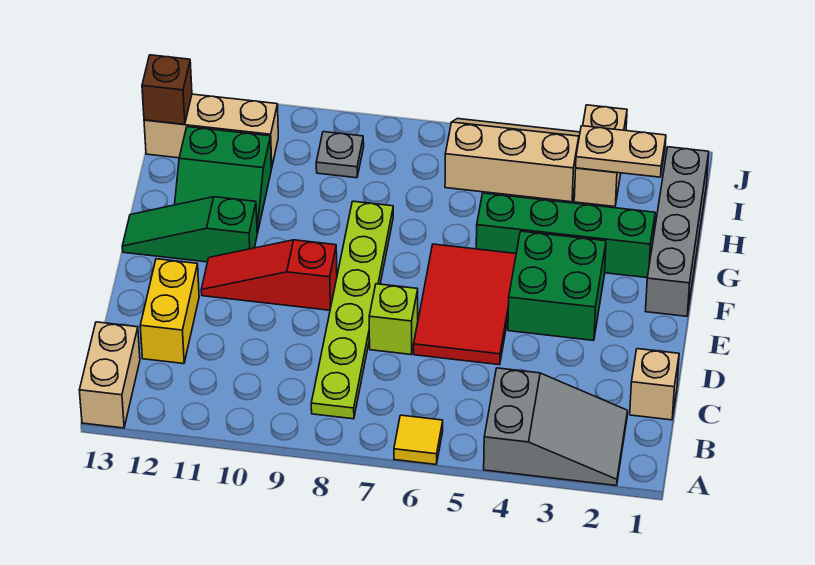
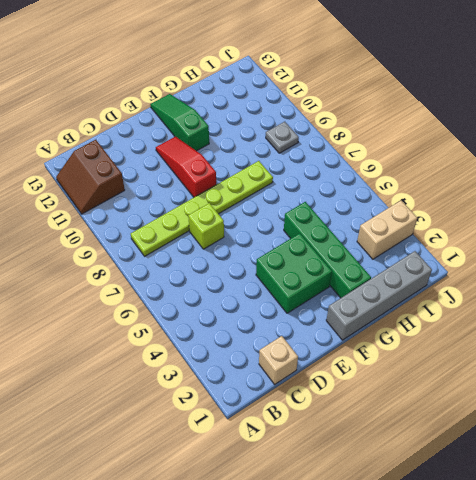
brown 2x2 slope [56,140,125,214] -> none
none -> grey 2x3 slope [484,368,628,485]
none -> yellow 1x1 tile [394,415,443,464]
none -> tan 1x2 brick [79,322,140,428]

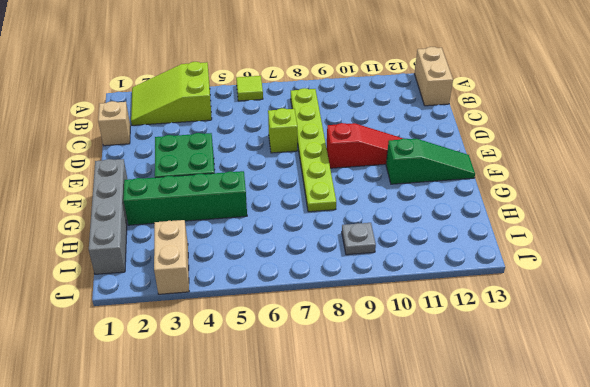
lime 2x3 slope [131,62,212,125] -> grey 2x3 slope [484,368,628,485]
lime 1x1 tile [236,76,263,101] -> yellow 1x1 tile [394,415,443,464]
none -> yellow 1x2 brick [140,259,199,364]
none -> red 2x3 tile [414,244,516,365]
none -> green 2x2 slope [175,127,271,233]

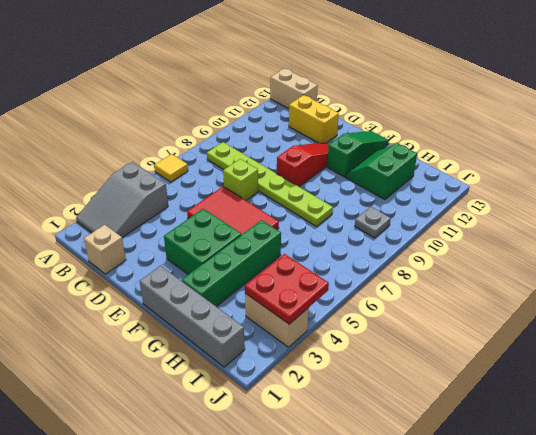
red 2x2 plate [245,254,329,324] -> tan 1x2 plate [576,126,666,177]
none -> tan 2x3 slope [445,119,580,202]
none -> tan 1x3 brick [144,94,278,168]
none -> brown 1x1 brick [142,55,192,124]

